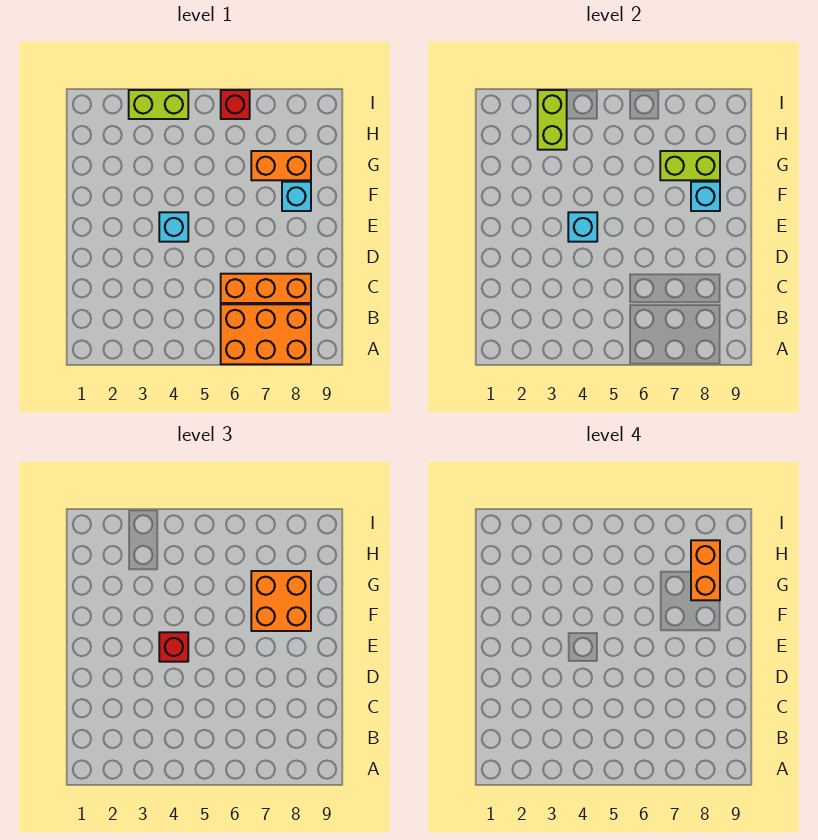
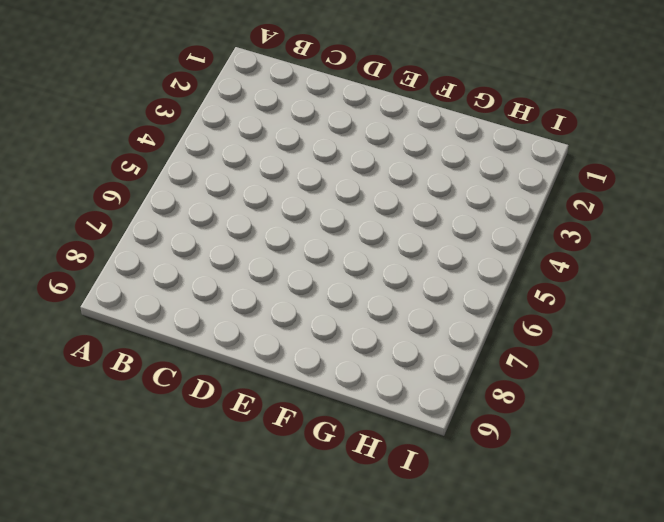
none -> orange 2x3 brick [221,304,311,364]
none -> orange 1x3 brick [221,274,311,303]
none -> cyan 1x1 brick [159,212,188,242]

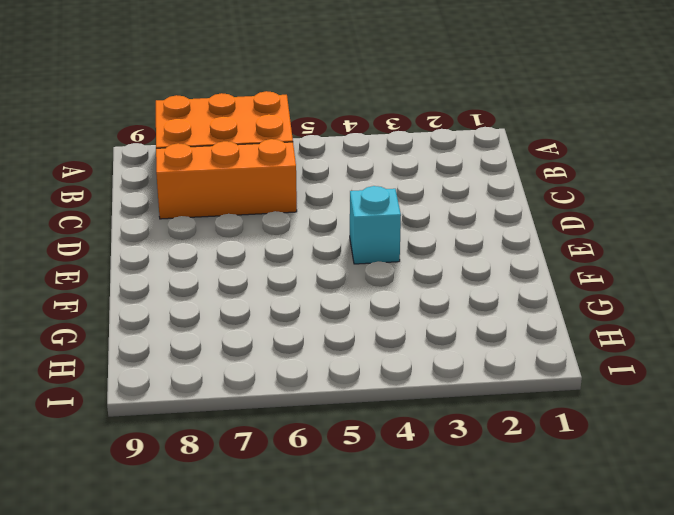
none -> cyan 1x1 brick [282,182,311,211]
none -> orange 1x2 brick [251,151,311,180]
none -> lime 1x2 brick [129,90,188,119]

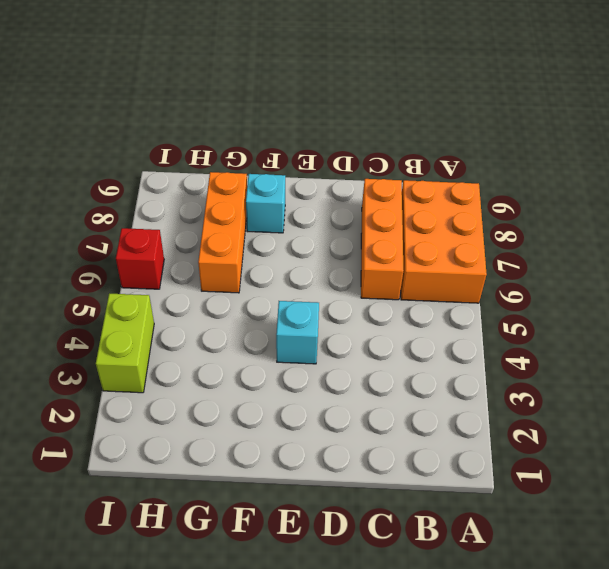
orange 1x3 brick [198,172,247,293] -> orange 1x2 brick [251,151,311,180]
none -> cyan 1x1 brick [568,212,597,242]
none -> cyan 1x1 brick [691,182,720,211]
none -> lime 1x2 brick [660,151,720,180]

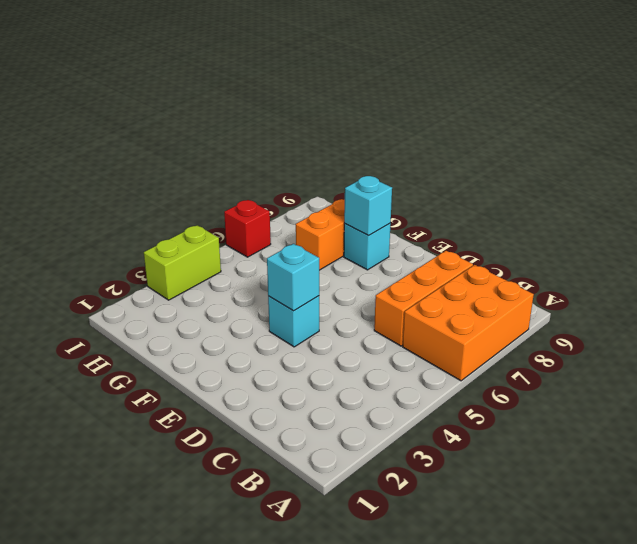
none -> lime 1x2 brick [660,151,720,180]
none -> lime 1x2 brick [538,90,567,150]
none -> red 1x1 brick [159,632,188,662]

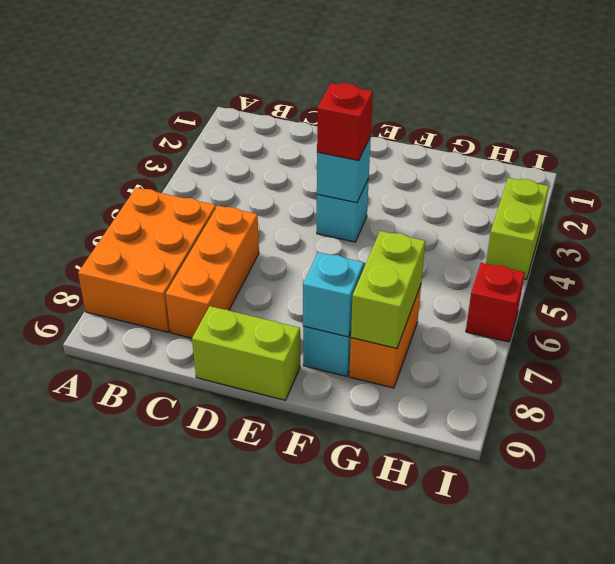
lime 1x2 brick [192,306,300,400] -> lime 1x2 brick moved to [538,90,567,150]
none -> orange 2x2 brick [251,571,311,631]
none -> orange 1x2 brick [691,540,720,600]

